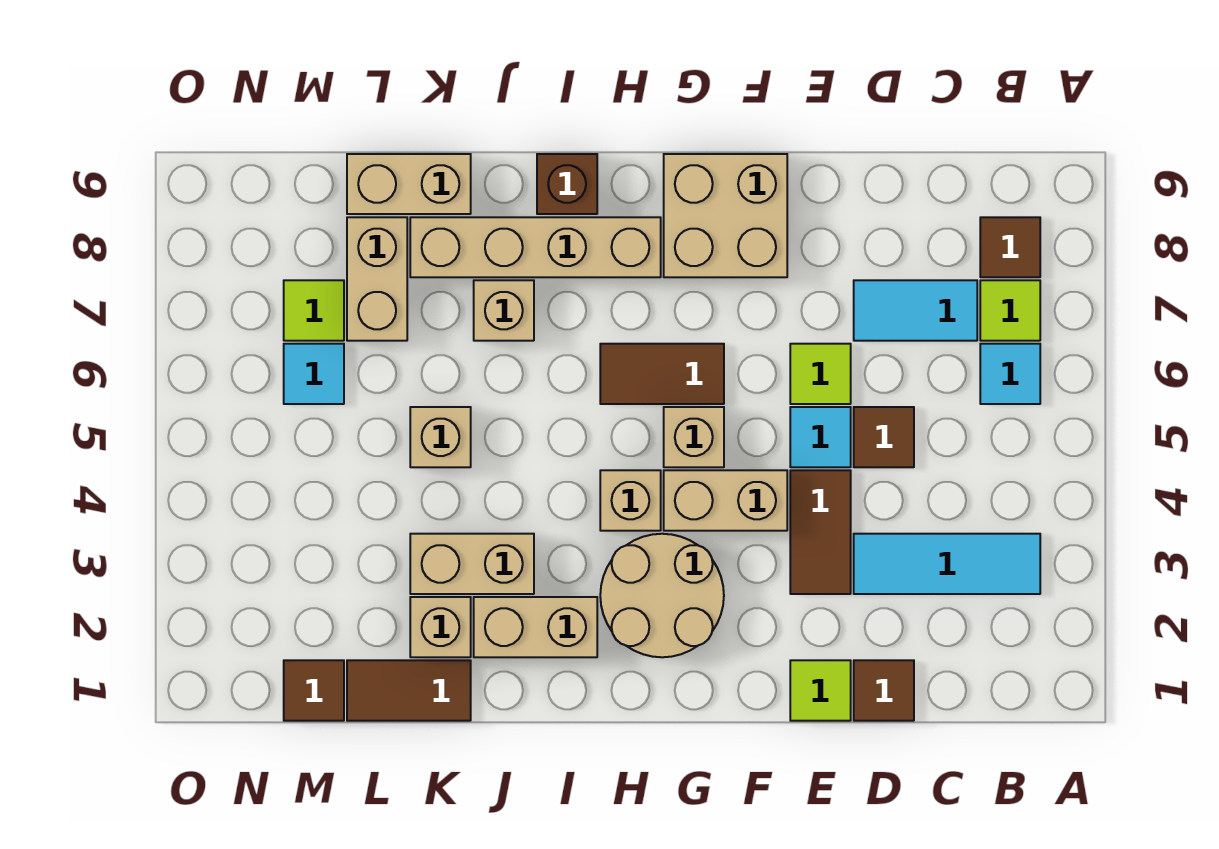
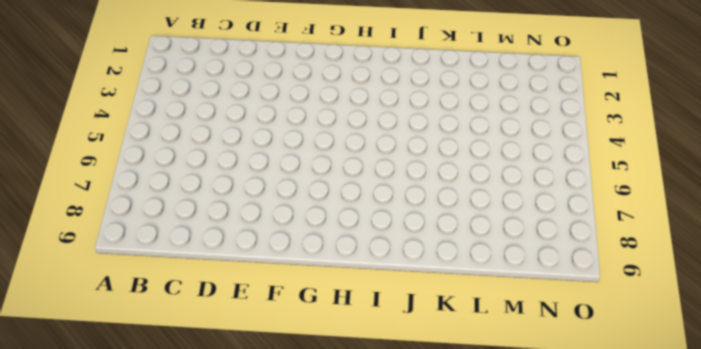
none -> cyan 1x3 tile [854,534,1040,594]
none -> cyan 1x1 tile [980,344,1040,404]
none -> lime 1x1 tile [980,280,1040,341]
none -> brown 1x1 tile [980,217,1040,277]

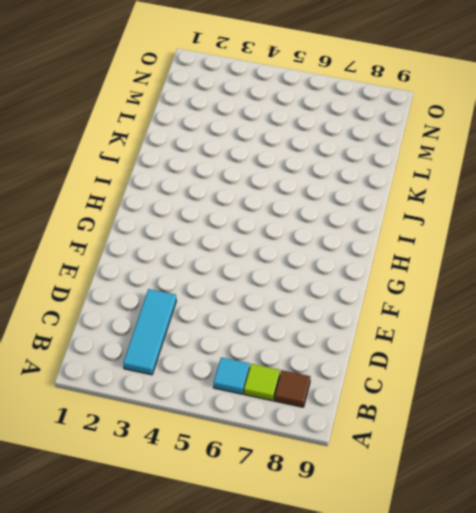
none -> cyan 1x2 tile [854,280,977,341]
none -> brown 1x1 tile [854,660,914,721]
none -> brown 1x1 tile [854,407,914,467]
none -> lime 1x1 tile [790,660,851,721]

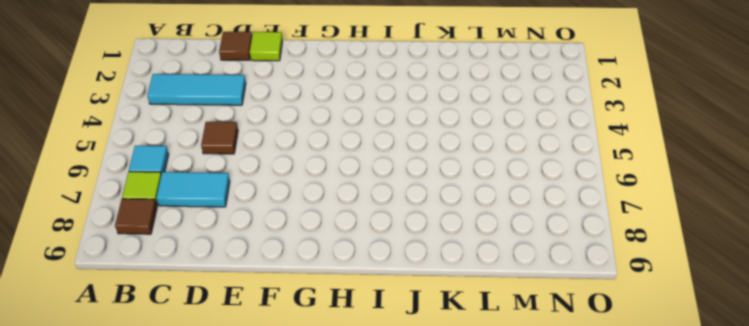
none -> brown 1x2 tile [790,470,851,594]
none -> cyan 1x1 tile [790,407,851,467]
none -> lime 1x1 tile [790,344,851,404]
none -> tan 1x2 brick [664,470,787,531]

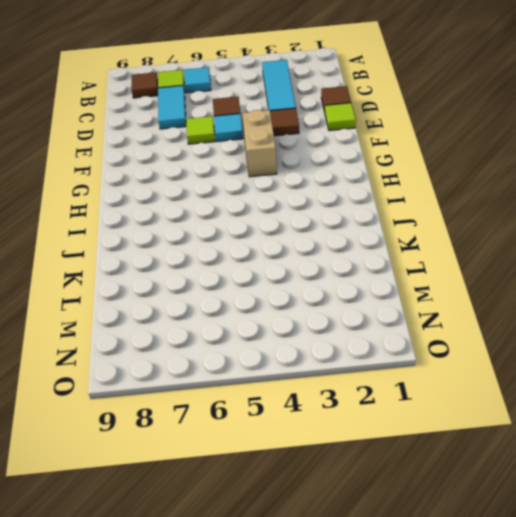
none -> tan 2x2 brick [664,154,787,277]
none -> tan 2x2 round brick [600,534,724,657]
none -> tan 1x1 brick [664,407,724,467]
none -> brown 1x2 tile [600,344,724,404]

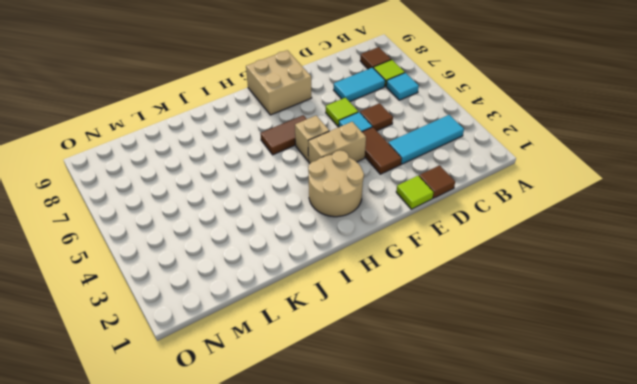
none -> tan 1x1 brick [600,470,661,531]
none -> tan 1x4 brick [410,217,661,277]
none -> tan 1x2 brick [474,597,597,657]
none -> brown 1x1 brick [537,154,597,214]

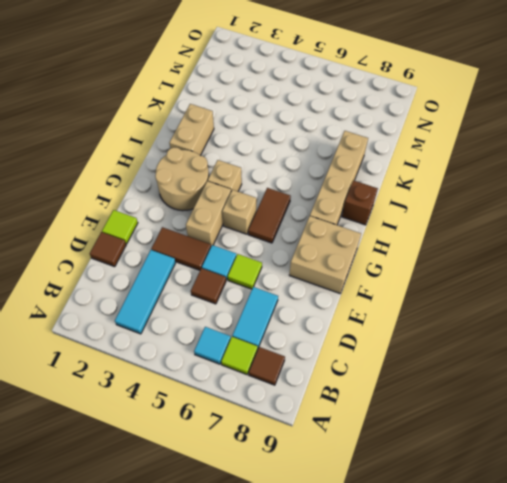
none -> tan 1x2 brick [410,534,534,594]
none -> tan 1x1 brick [474,280,534,341]
none -> brown 1x2 tile [347,660,471,721]
none -> tan 1x1 brick [410,597,471,657]

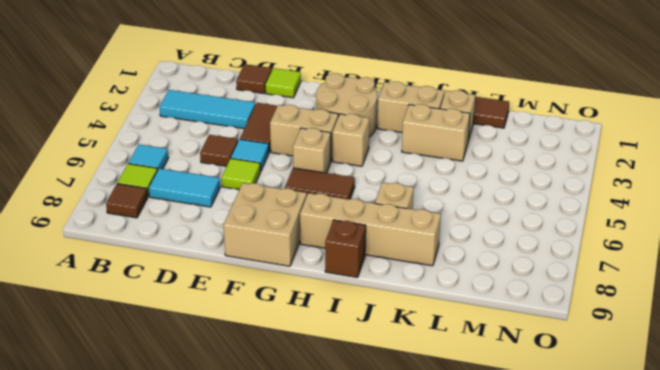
none -> tan 1x1 brick [410,407,471,467]
none -> tan 1x2 brick [347,154,471,214]
none -> tan 1x2 brick [347,217,407,341]
none -> brown 1x1 tile [284,660,344,721]

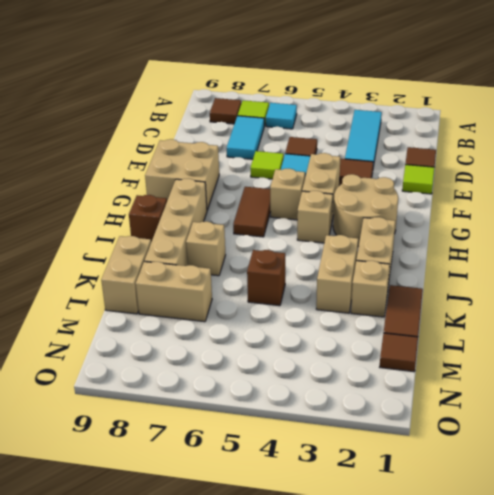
brown 1x1 brick [247,250,285,306] -> tan 1x1 brick [410,407,471,467]
none -> cyan 1x1 tile [284,344,344,404]
none -> lime 1x1 tile [284,280,344,341]

